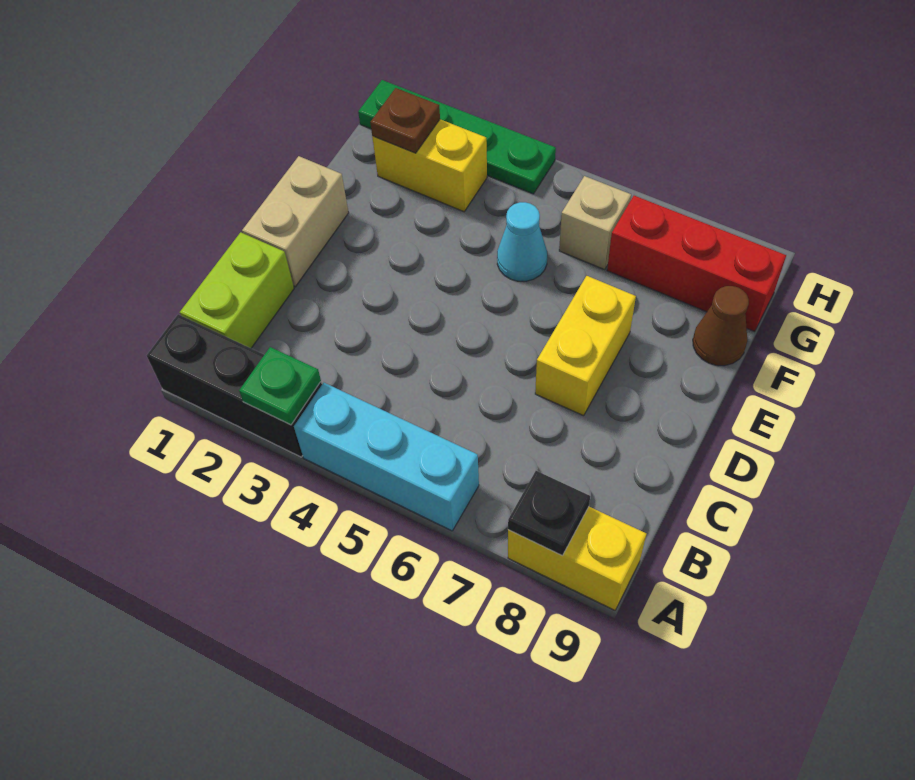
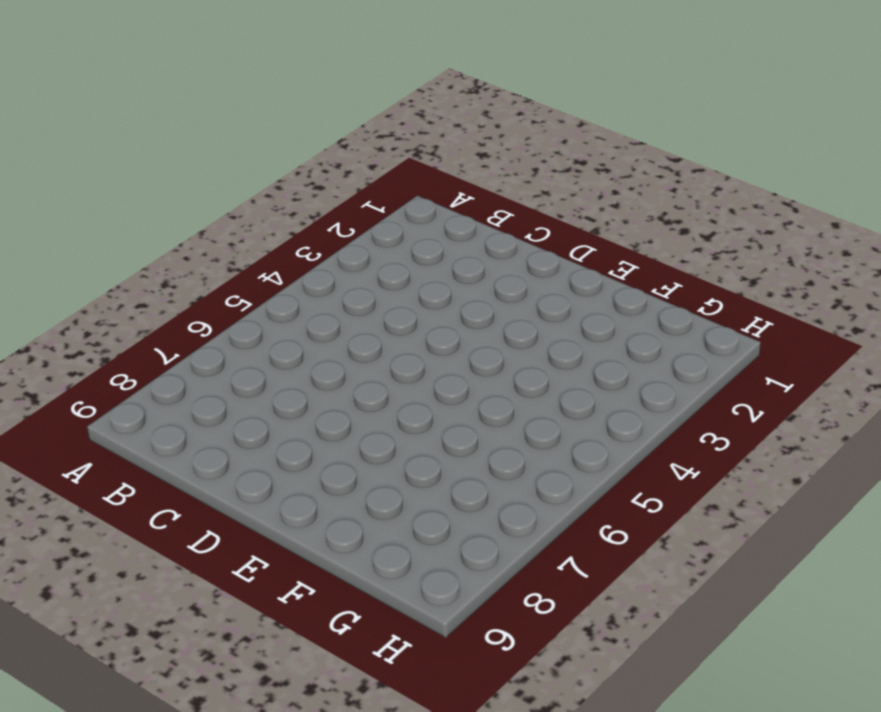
none -> black 1x3 brick [147,314,322,457]
none -> cyan 1x3 brick [294,383,479,531]
none -> yellow 1x2 brick [508,507,646,610]

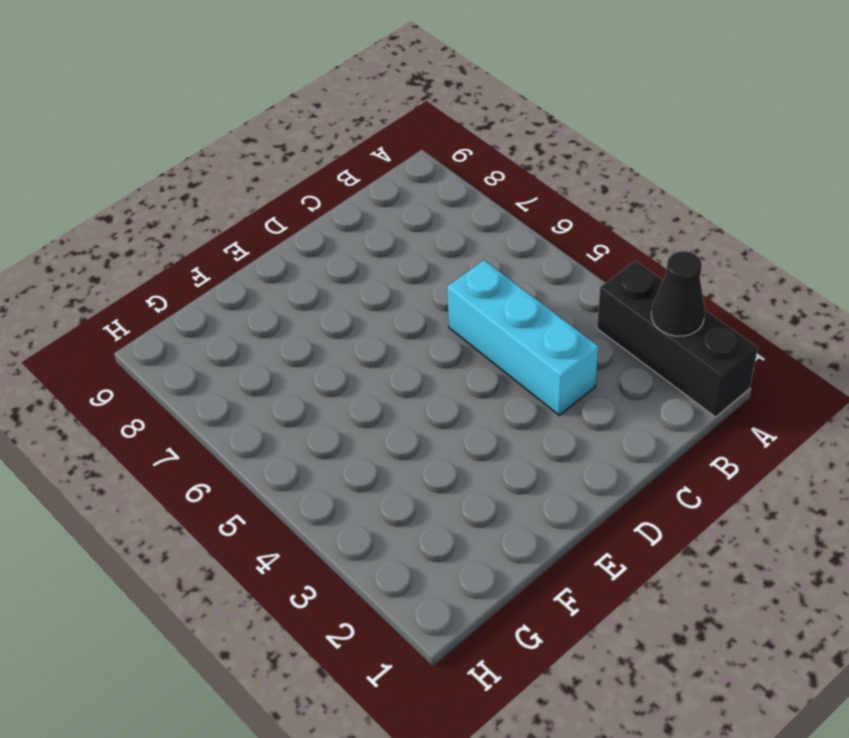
black 1x1 cone [651,251,705,336] -> none
cyan 1x3 brick [447,260,598,415] -> cyan 1x3 brick moved to [294,383,479,531]
none -> yellow 1x2 brick [508,507,646,610]
none -> lime 1x2 brick [180,232,294,348]
none -> tan 1x2 brick [242,156,349,287]

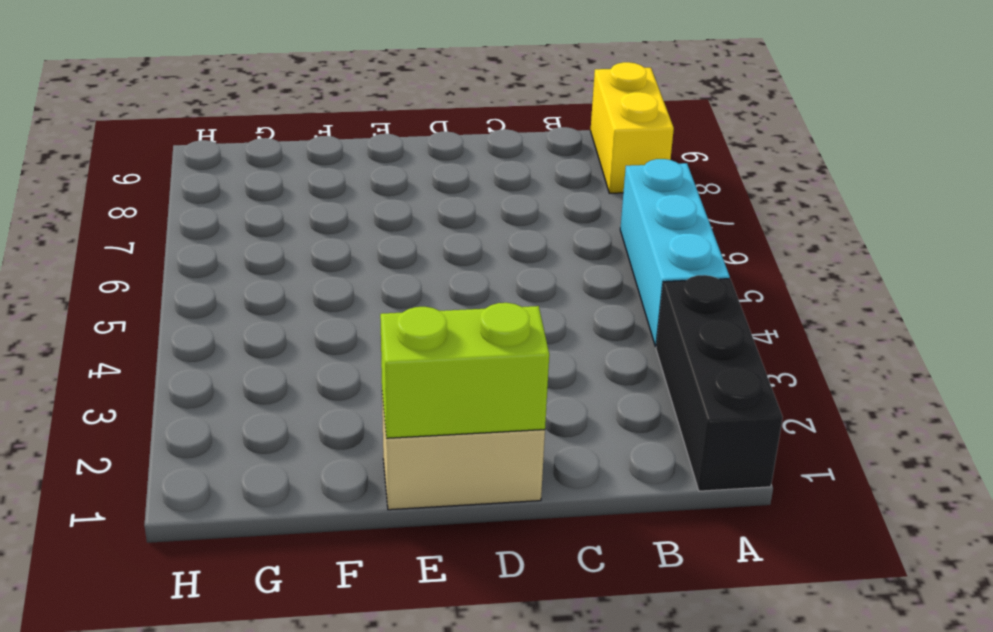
lime 1x2 brick [380,303,549,438] -> lime 1x2 brick moved to [180,232,294,348]
none -> yellow 1x2 brick [535,276,636,416]
none -> cyan 1x1 cone [497,202,547,281]
none -> brown 1x1 cone [693,286,749,366]

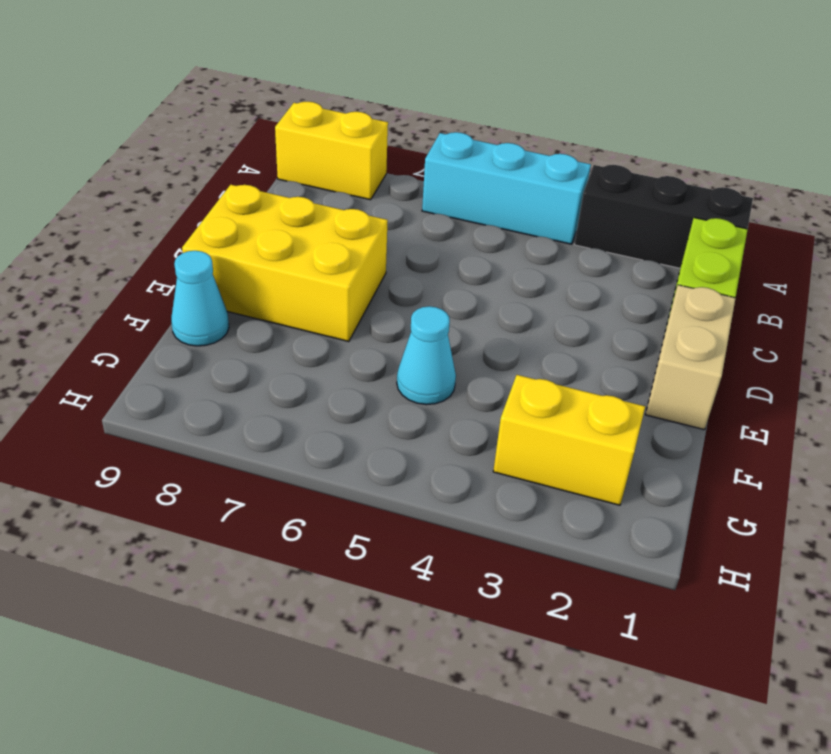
yellow 2x3 brick [182,185,388,342] -> yellow 1x2 brick [535,276,636,416]
cyan 1x1 cone [171,251,229,346] -> brown 1x1 cone [693,286,749,366]
none -> tan 1x1 brick [559,176,631,270]
none -> red 1x3 brick [607,196,786,331]
none -> green 1x4 plate [358,80,556,194]

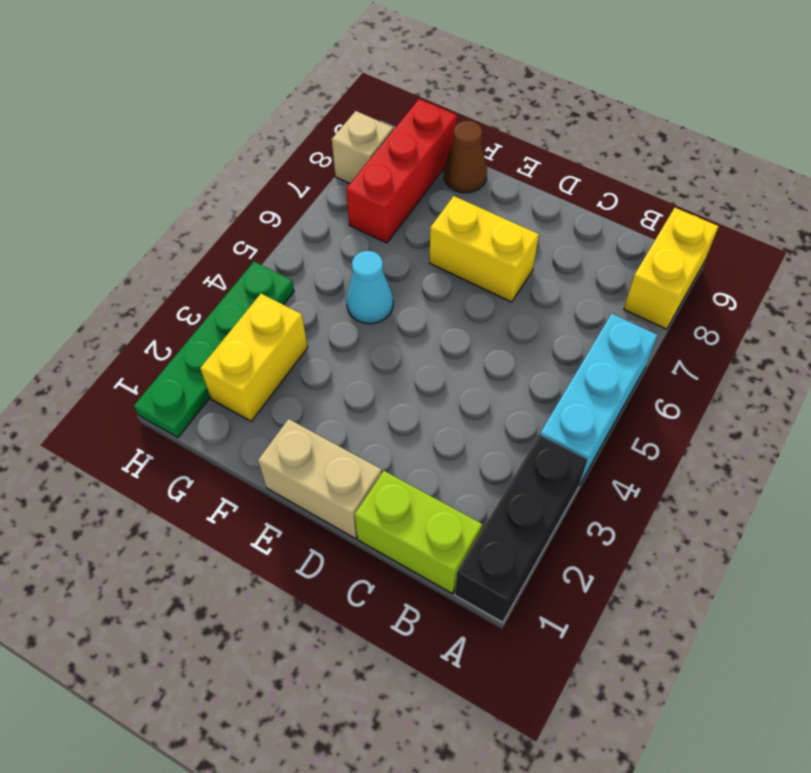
tan 1x1 brick [332,111,393,183] -> tan 1x1 brick moved to [559,176,631,270]
none -> green 1x1 plate [239,347,321,425]
none -> black 1x1 plate [508,471,590,556]
none -> brown 1x1 plate [370,88,440,153]

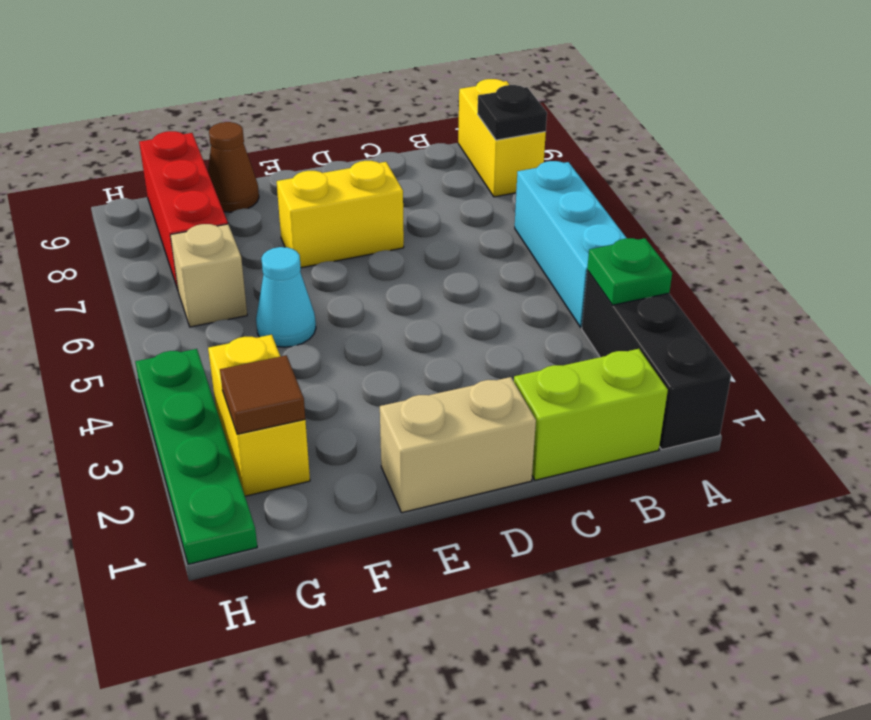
brown 1x1 tile [220,355,305,434] -> brown 1x1 plate [370,88,440,153]

